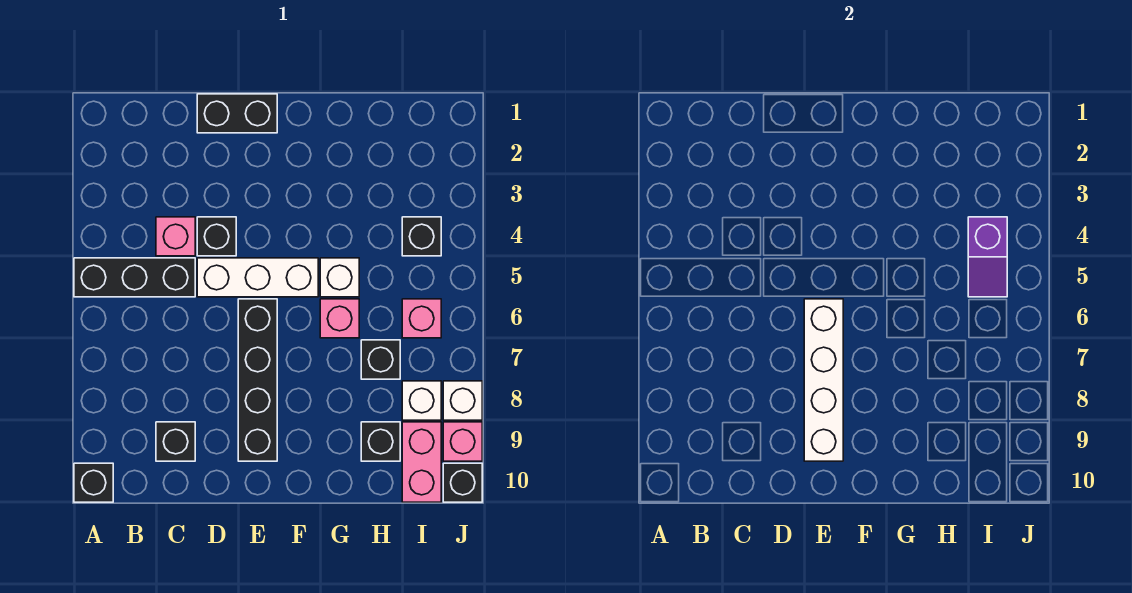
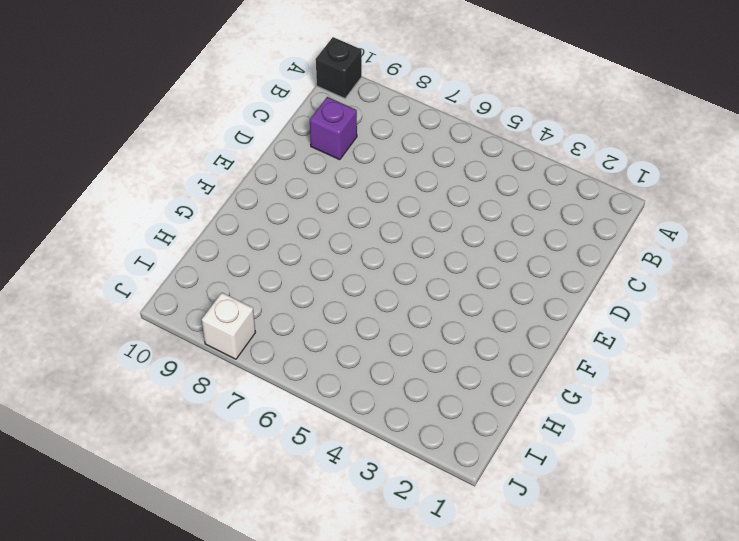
purple 1x1 brick [310,97,357,160] -> black 1x1 brick [156,422,195,461]
none -> black 1x3 brick [74,258,195,297]
none -> pink 1x1 brick [156,217,195,256]
none -> black 1x2 brick [197,94,277,133]

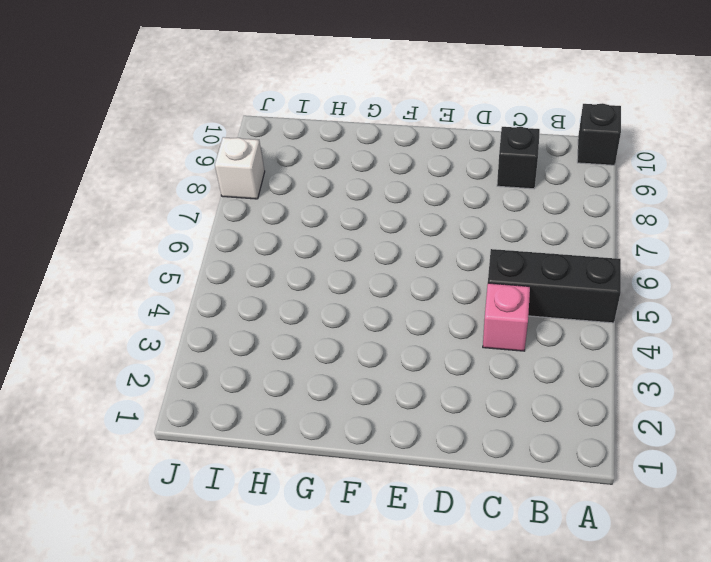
none -> black 1x2 brick [197,94,277,133]
none -> black 1x1 brick [197,217,236,256]
none -> white 1x3 brick [197,258,318,297]

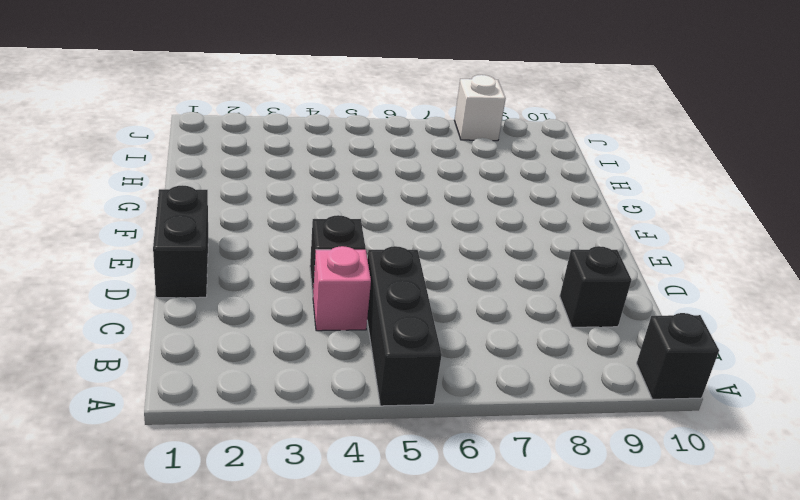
none -> white 1x3 brick [197,258,318,297]
none -> black 1x4 brick [238,299,277,461]
none -> white 1x1 brick [320,258,359,297]

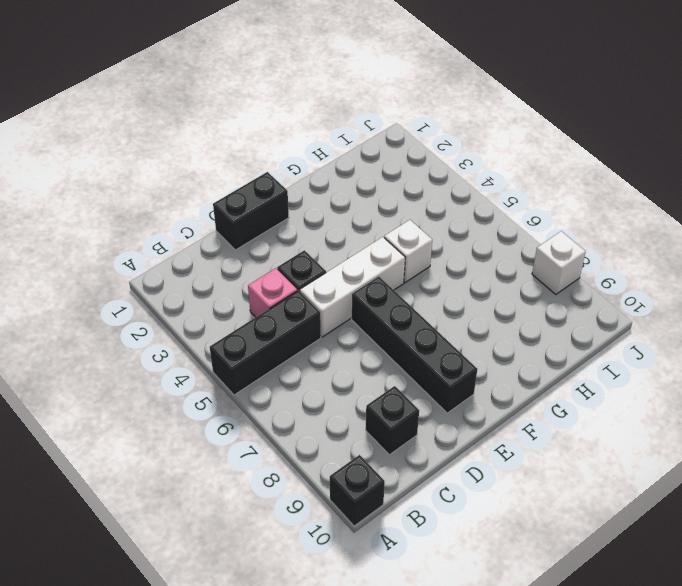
none -> pink 1x1 brick [320,299,359,338]
none -> black 1x1 brick [361,340,400,379]
none -> black 1x1 brick [361,422,400,461]

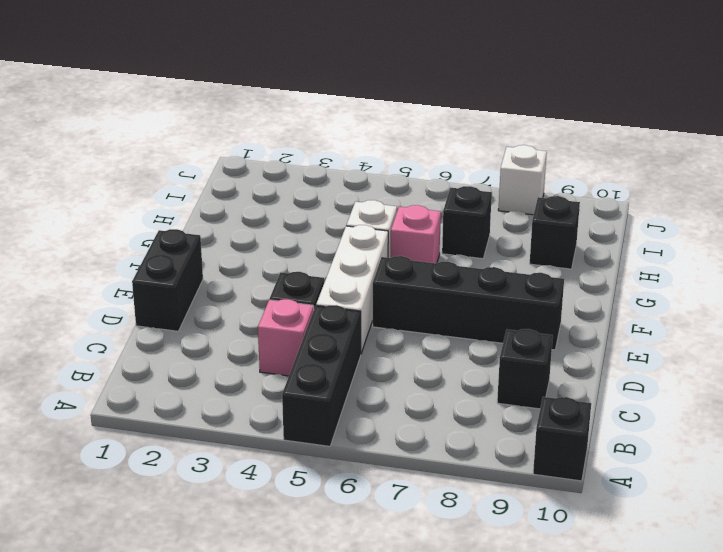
none -> black 1x1 brick [402,217,441,256]
none -> pink 1x1 brick [402,299,441,338]
none -> white 1x1 brick [402,381,441,420]

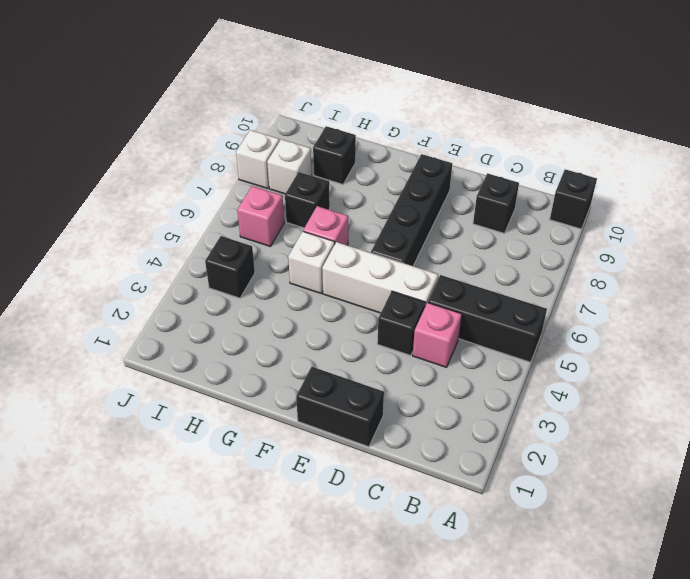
none -> pink 1x2 brick [402,422,441,502]
none -> pink 1x1 brick [443,422,482,461]
none -> black 1x1 brick [443,463,482,502]

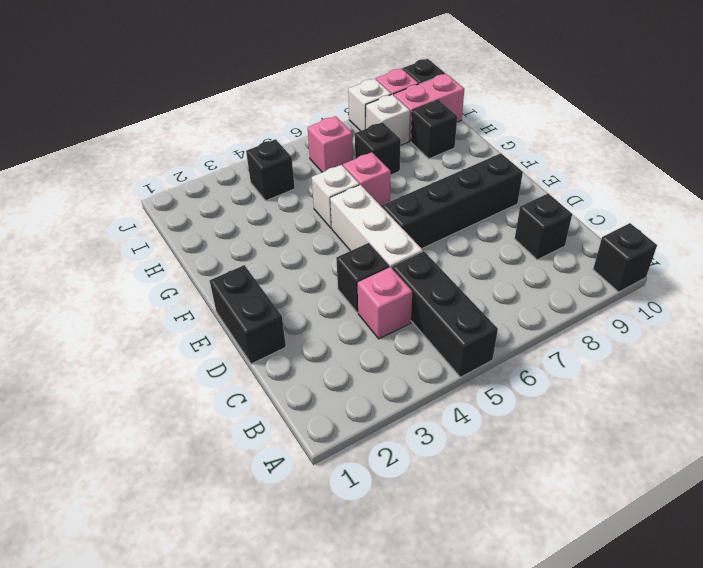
none -> white 1x4 brick [804,299,843,461]
none -> purple 1x2 slope [968,217,1007,297]

